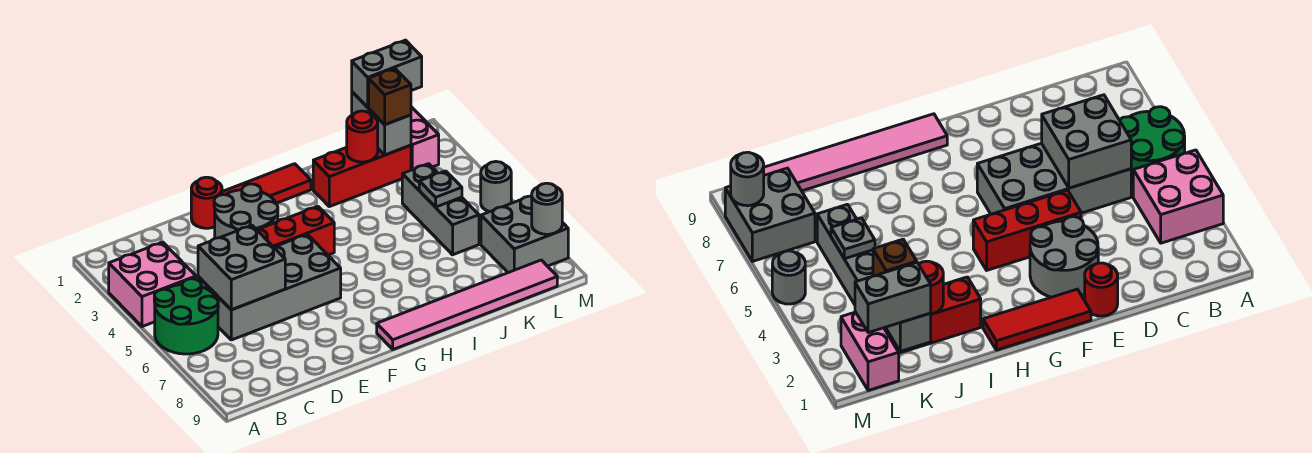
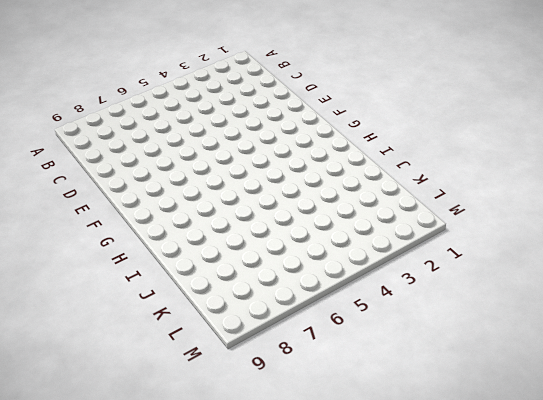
none -> pink 2x2 brick [109,242,196,327]
none -> green 2x2 round brick [154,279,218,354]
none -> grey 2x4 brick [198,234,341,340]

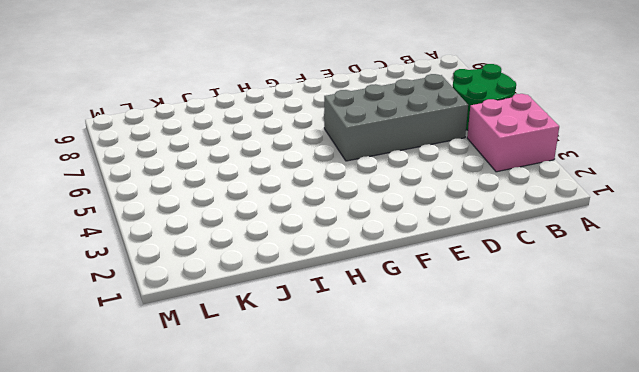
none -> red 1x1 round brick [191,177,222,228]
none -> grey 2x2 round brick [214,184,278,238]
none -> red 1x3 brick [257,206,334,255]

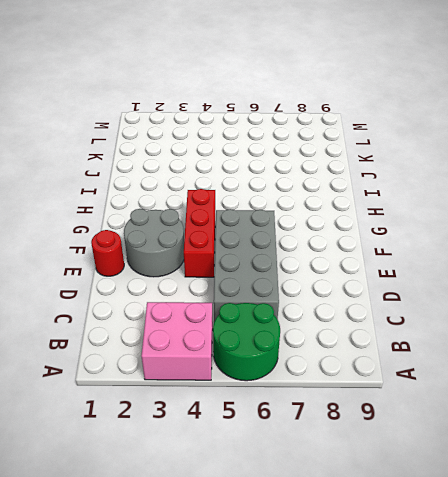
none -> red 1x3 tile [222,164,311,203]
none -> pink 1x6 tile [377,260,557,349]
none -> red 1x3 brick [313,145,411,207]

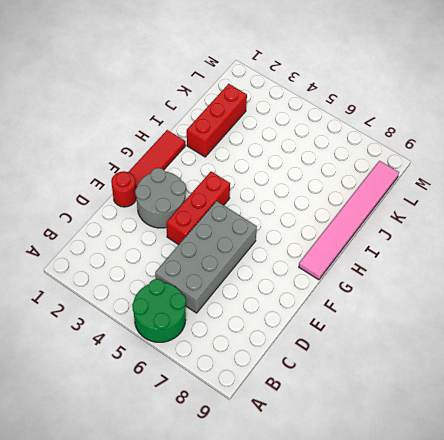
none -> pink 2x2 brick [109,242,196,327]
none -> grey 1x3 brick [402,164,479,255]
none -> pink 1x2 brick [411,107,439,170]

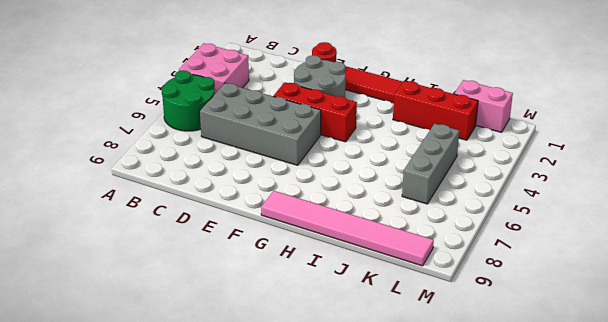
pink 1x2 brick [455,80,513,132] -> pink 1x2 brick turned to [411,107,439,170]
none -> grey 2x2 brick [481,196,568,273]
none -> grey 1x1 round brick [481,162,511,212]
none -> grey 2x2 brick [198,225,285,310]

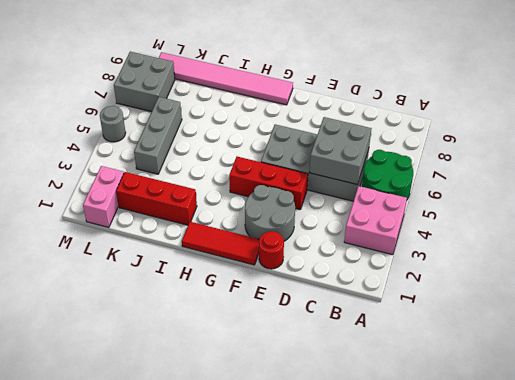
none -> red 1x1 round brick [347,111,378,162]
none -> grey 1x2 brick [352,92,411,155]
none -> grey 1x1 plate [419,171,462,207]

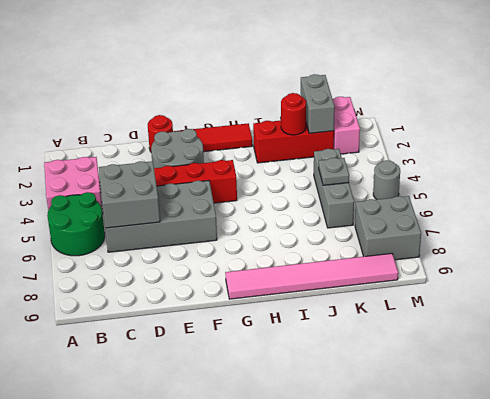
none -> grey 1x1 round brick [532,183,562,234]
none -> grey 1x2 brick [352,40,422,107]
none -> brown 1x1 brick [369,68,411,125]

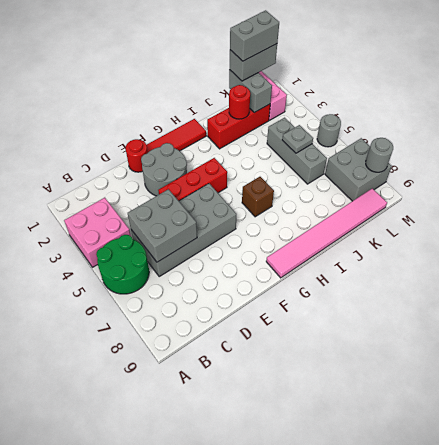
brown 1x1 brick [242,177,274,217] -> brown 1x1 brick moved to [369,68,411,125]
grey 1x2 brick [230,10,279,61] -> none

